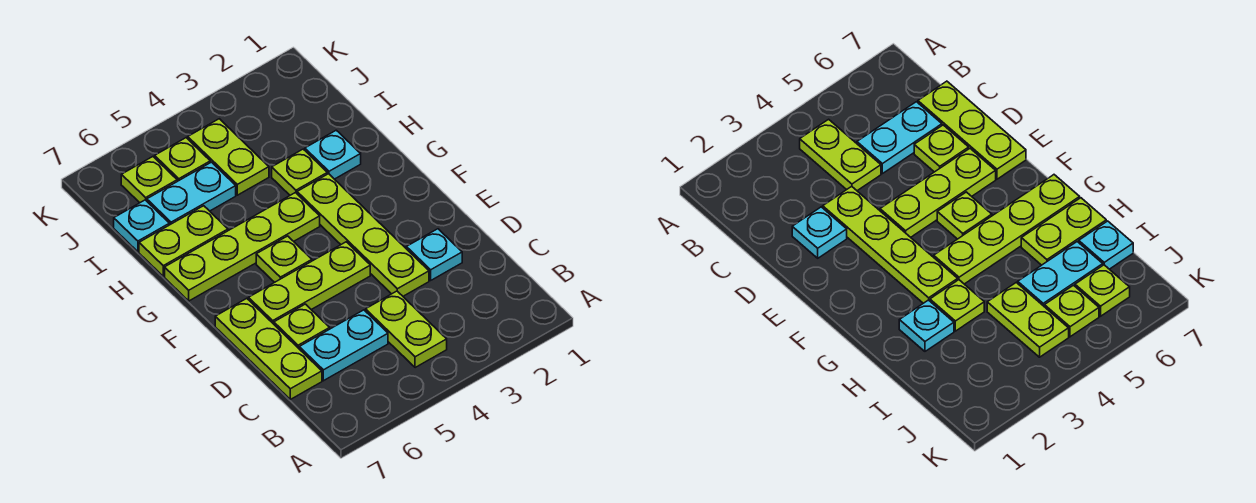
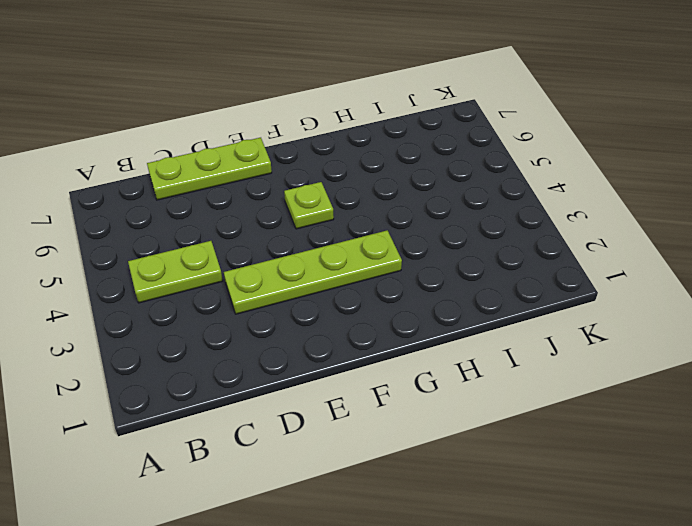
none -> cyan 1x2 plate [299,310,388,381]
none -> cyan 1x1 plate [406,229,462,280]
none -> lime 1x1 plate [274,304,330,348]

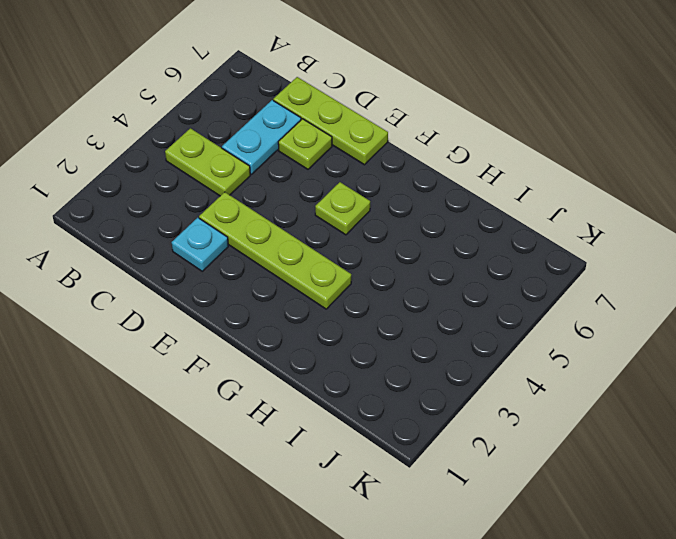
none -> lime 1x3 plate [248,242,370,324]
none -> lime 1x4 plate [165,193,320,301]
none -> cyan 1x1 plate [305,130,361,179]

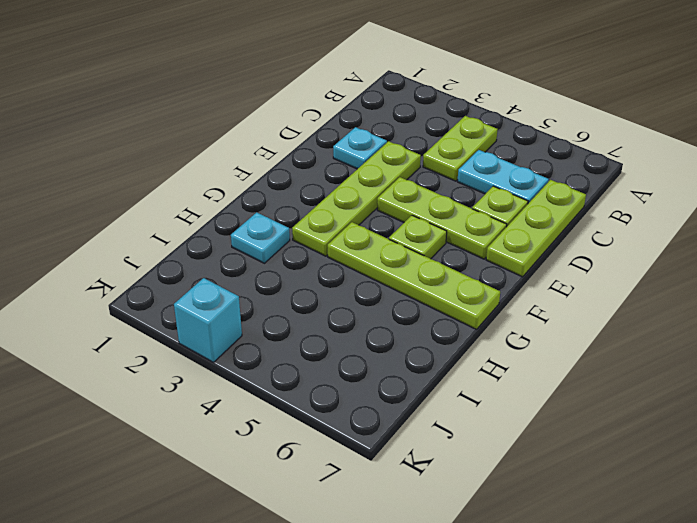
cyan 1x1 brick [174,278,242,362] -> none
none -> lime 1x1 plate [272,149,327,195]
none -> lime 1x2 plate [139,206,228,276]
none -> lime 1x2 plate [188,119,269,195]

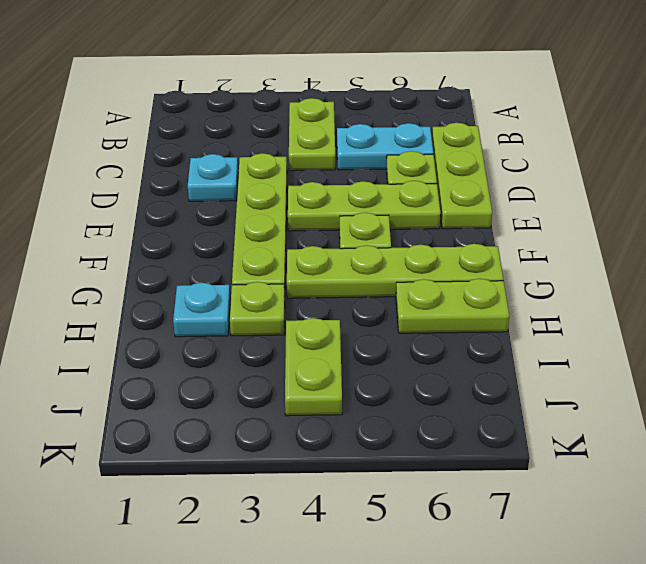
none -> cyan 1x2 plate [147,162,236,225]
none -> cyan 1x1 plate [114,200,169,252]
none -> lime 1x1 plate [155,138,210,181]

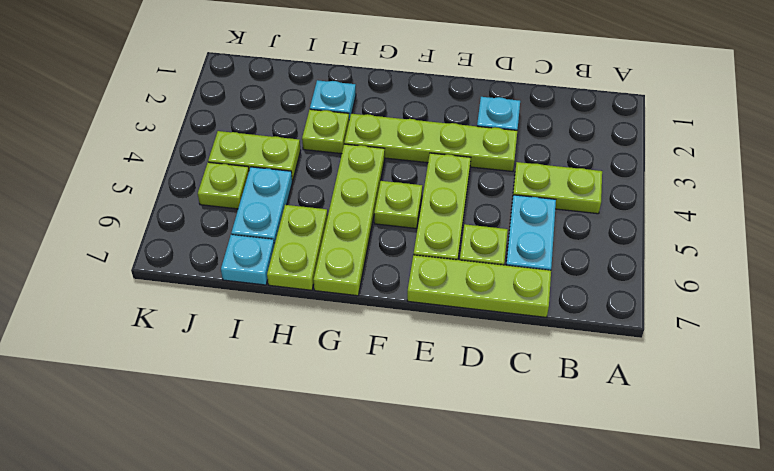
none -> lime 1x1 plate [121,157,177,203]

